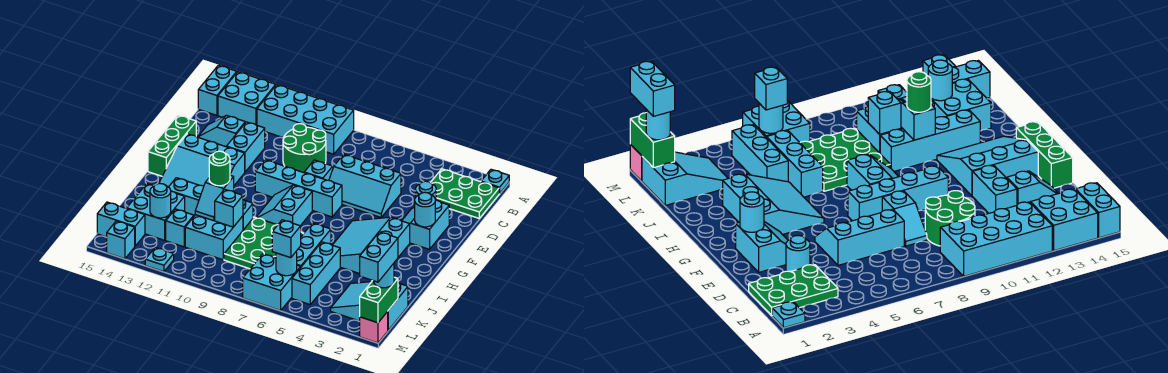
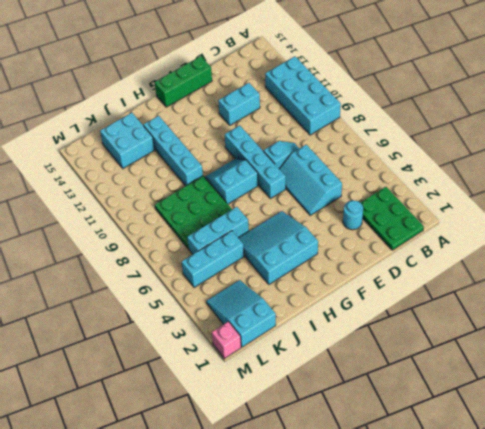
none -> cyan 1x1 plate [481,169,509,193]
none -> cyan 2x2 brick [218,72,276,125]
none -> cyan 1x2 brick [198,65,237,115]
none -> green 2x2 round brick [283,124,326,173]

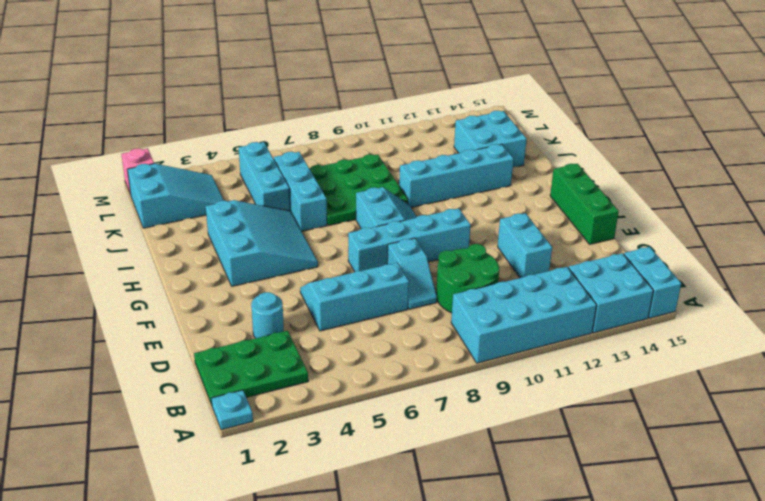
none -> cyan 1x2 slope [198,115,245,147]
none -> cyan 2x2 slope [402,200,449,249]
none -> cyan 3x3 slope [159,134,245,187]
none -> cyan 2x2 brick [185,215,243,260]

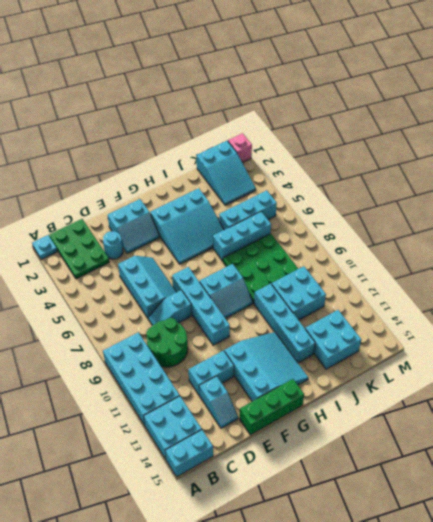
none -> cyan 1x1 brick [166,209,194,247]
none -> cyan 2x2 brick [243,254,301,311]
none -> cyan 1x2 brick [97,202,145,246]
none -> cyan 1x1 plate [145,247,174,272]

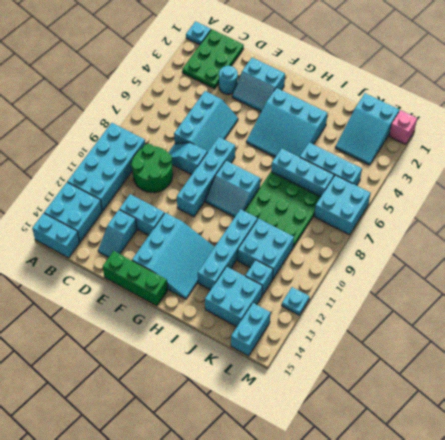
none -> cyan 1x1 brick [107,221,135,259]
none -> cyan 1x1 round brick [415,193,435,227]
none -> cyan 1x2 slope [195,175,234,221]
none -> cyan 1x1 brick [215,189,243,227]

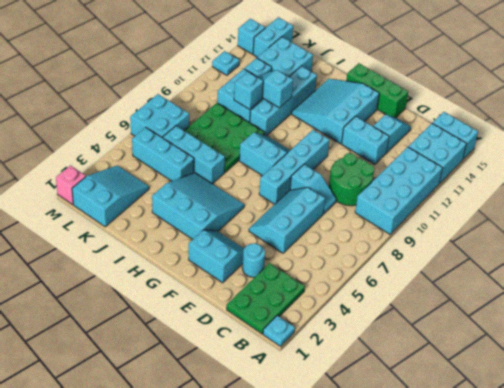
none -> cyan 1x1 round brick [415,193,435,227]
none -> cyan 1x1 round brick [150,184,171,218]
none -> green 1x2 brick [360,277,398,323]
none -> cyan 1x1 round brick [276,251,297,276]

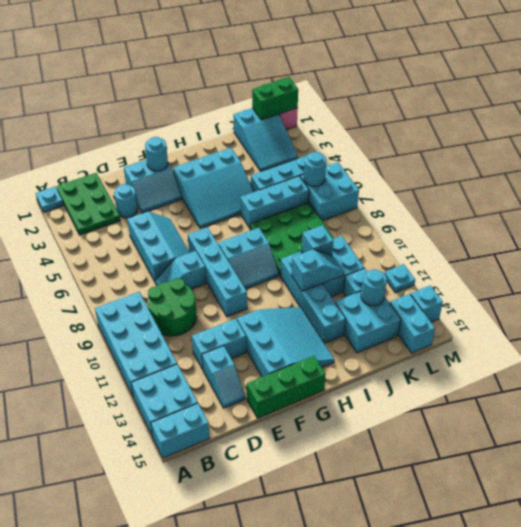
none -> green 1x1 round brick [209,151,230,186]
none -> cyan 1x1 round brick [373,263,394,288]
none -> cyan 1x1 brick [272,220,301,258]
none -> cyan 1x2 brick [360,232,398,282]

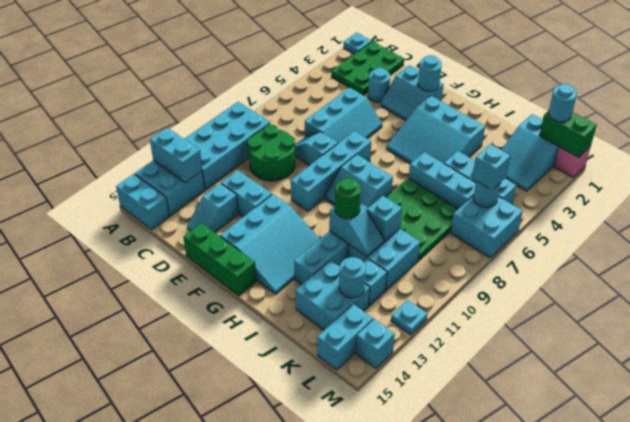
cyan 1x2 brick [150,128,202,183] -> cyan 1x2 brick moved to [360,232,398,282]

